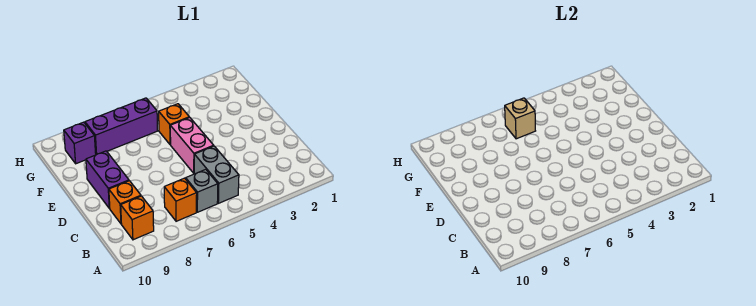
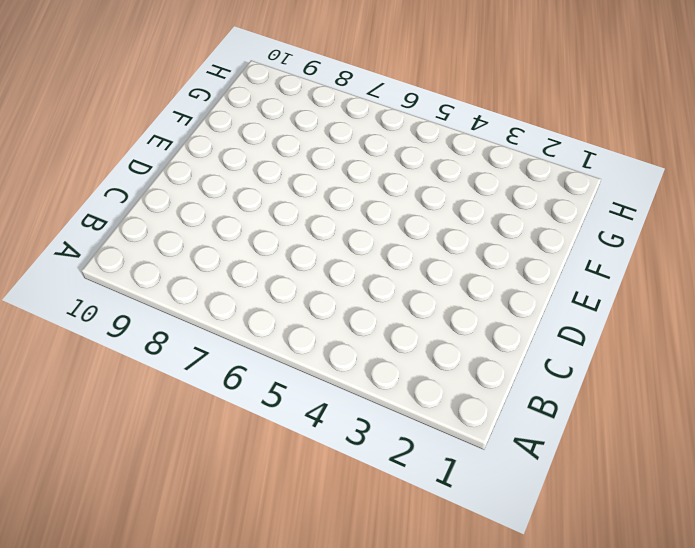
none -> grey 1x2 brick [194,146,239,203]
none -> grey 1x1 brick [186,169,218,212]

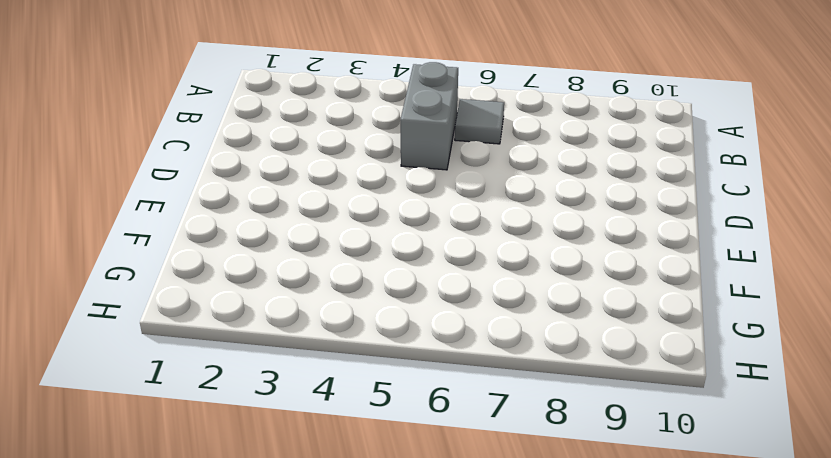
grey 1x1 tile [455,99,504,144] -> grey 1x1 brick [186,169,218,212]
none -> orange 1x1 brick [164,178,197,221]
none -> orange 1x1 brick [121,196,154,240]

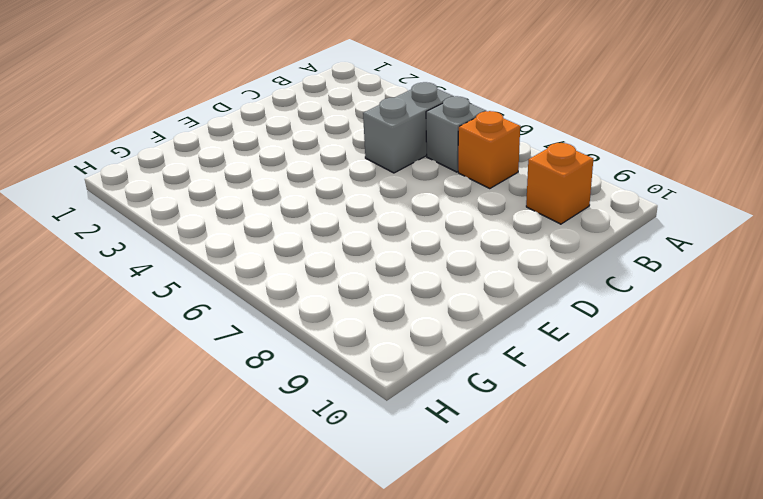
none -> orange 1x1 brick [109,181,141,224]
none -> pink 1x2 brick [170,117,214,173]

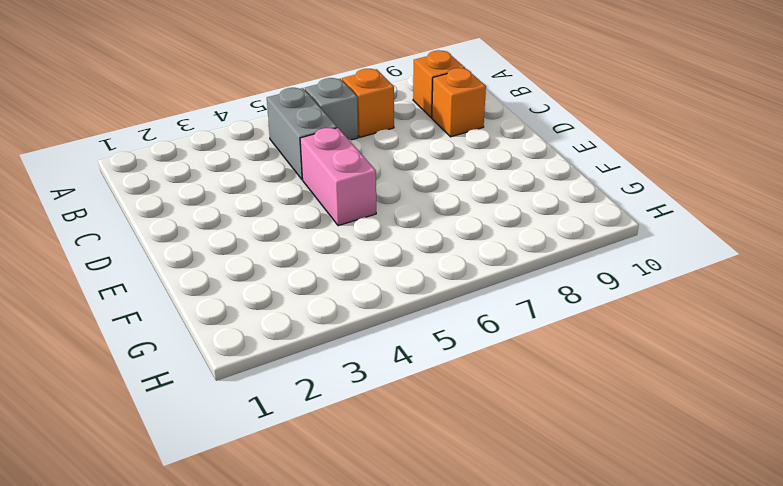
none -> purple 1x2 brick [86,151,129,208]
none -> orange 1x1 brick [159,104,189,145]

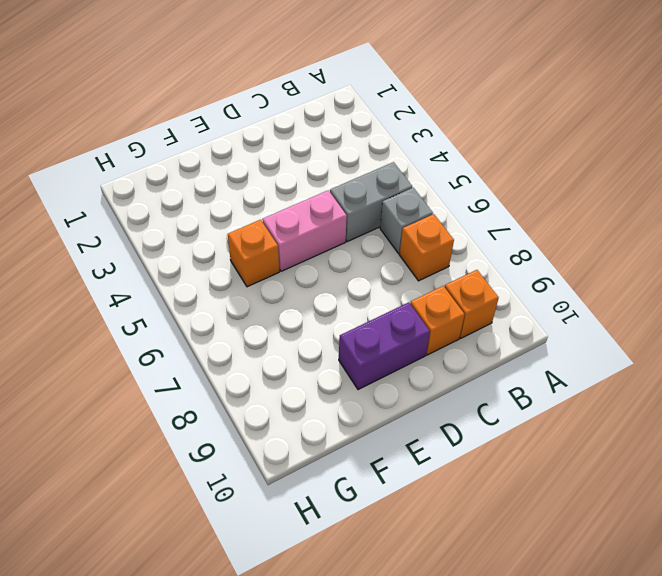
none -> purple 1x3 brick [85,98,157,155]
none -> purple 1x1 brick [64,122,96,164]

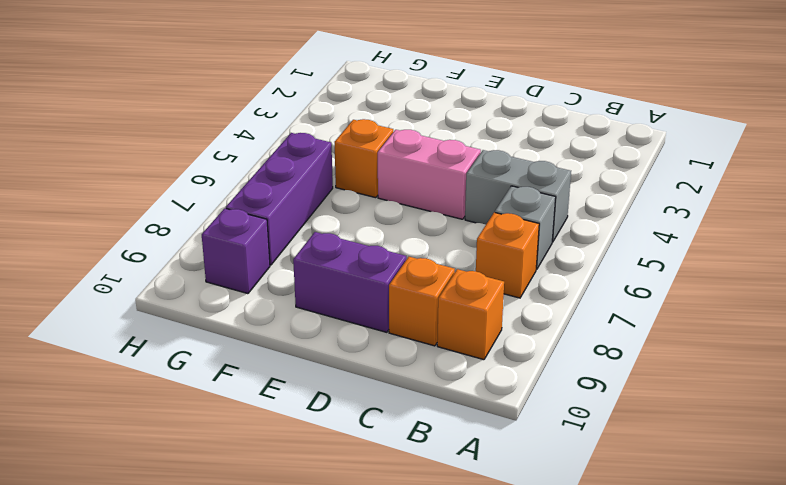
none -> tan 1x1 brick [505,98,535,139]

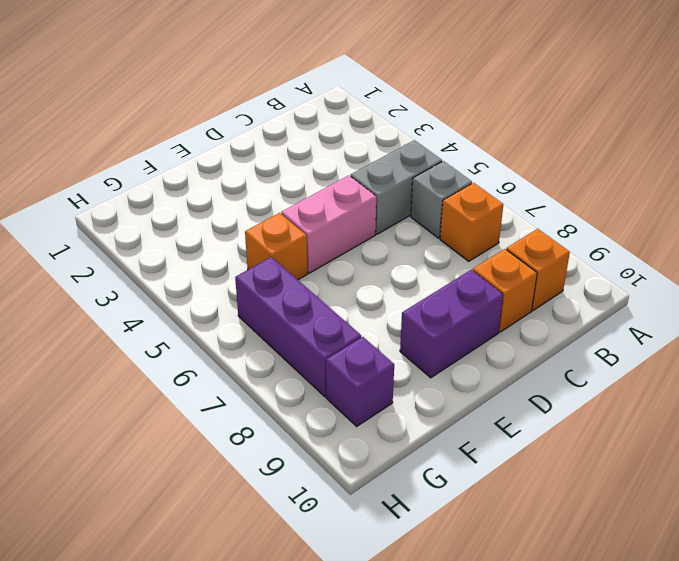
none -> tan 1x1 brick [505,98,535,139]

